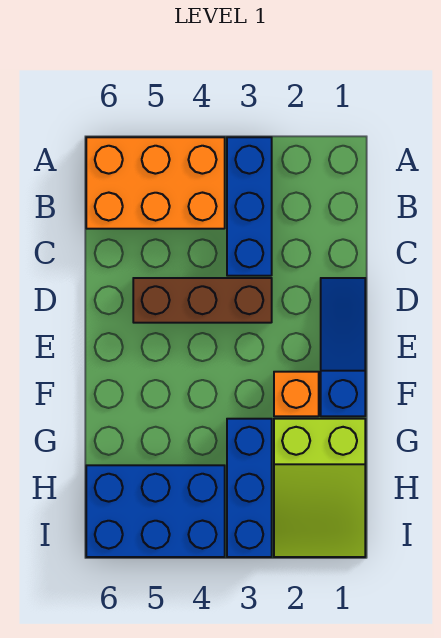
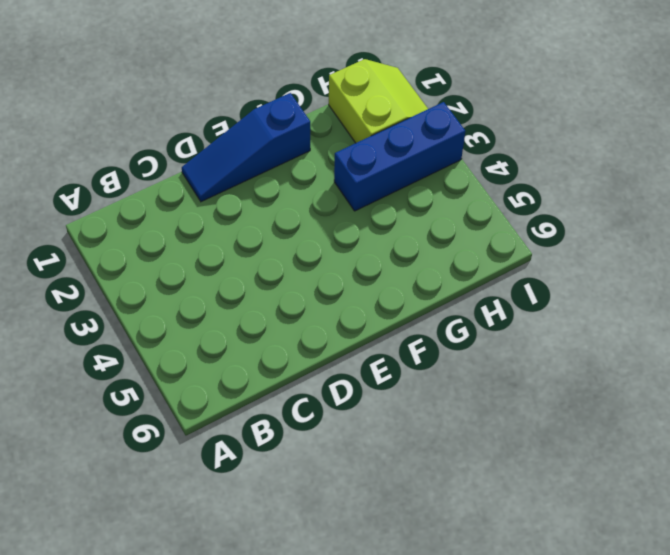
lime 2x2 slope [329,59,428,143] -> lime 2x3 slope [274,419,365,557]
none -> blue 1x3 brick [227,137,272,276]
none -> orange 2x3 brick [86,137,225,229]

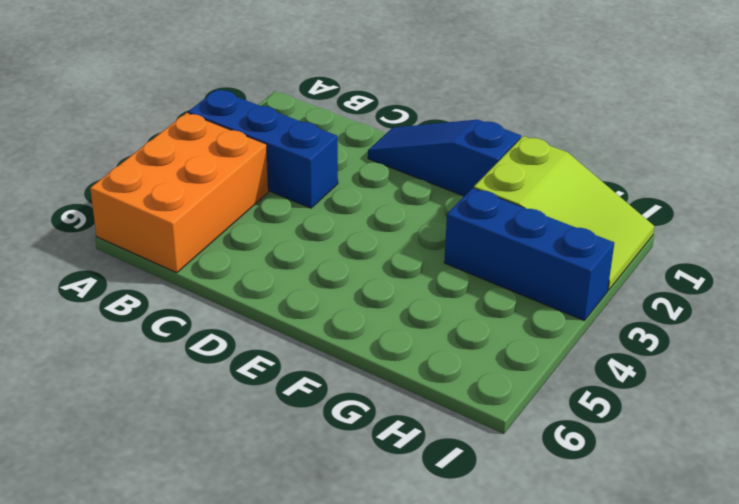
none -> brown 1x3 brick [133,278,272,323]
none -> orange 1x1 brick [274,372,319,416]

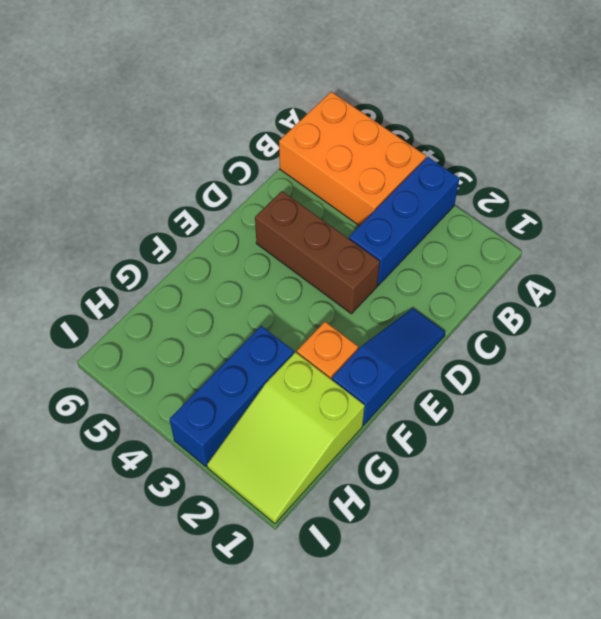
none -> blue 2x3 brick [86,465,225,557]

